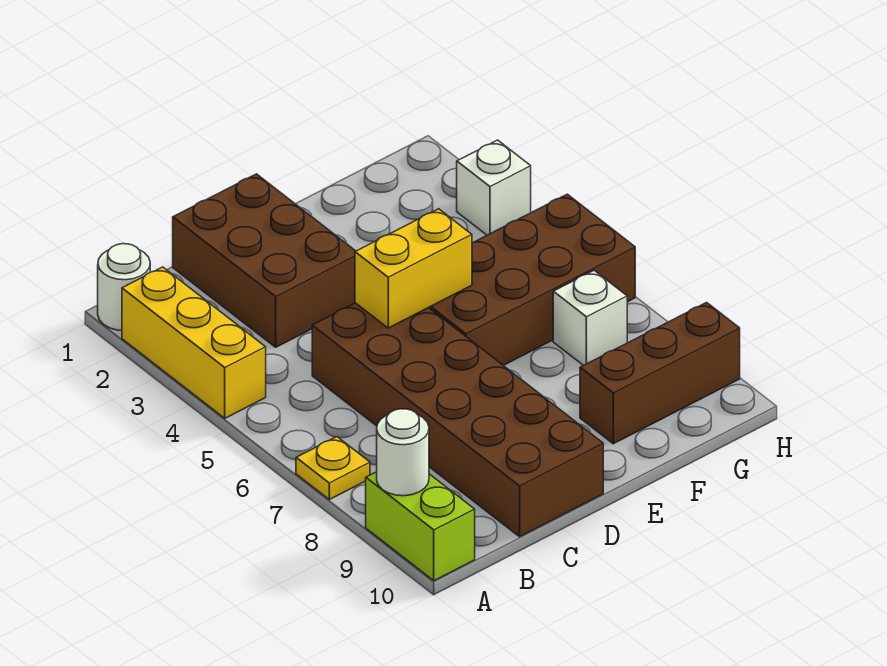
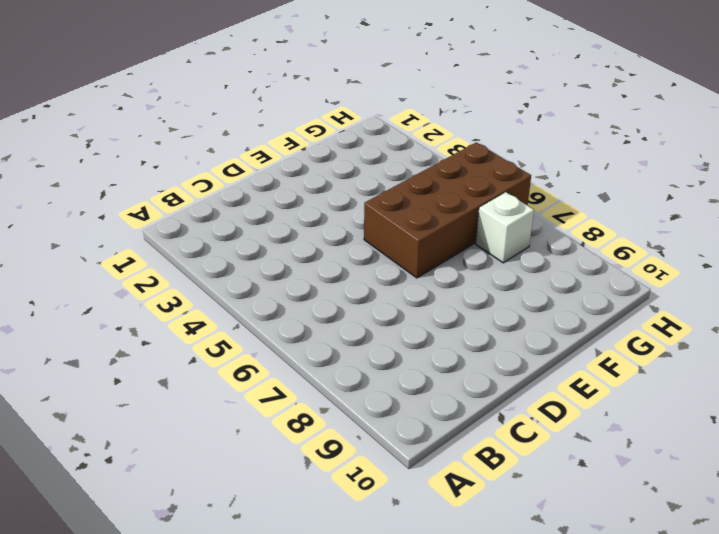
none -> white 1x1 round brick [98,244,150,330]
none -> yellow 1x3 brick [122,267,266,418]
none -> yellow 1x1 plate [296,437,370,500]

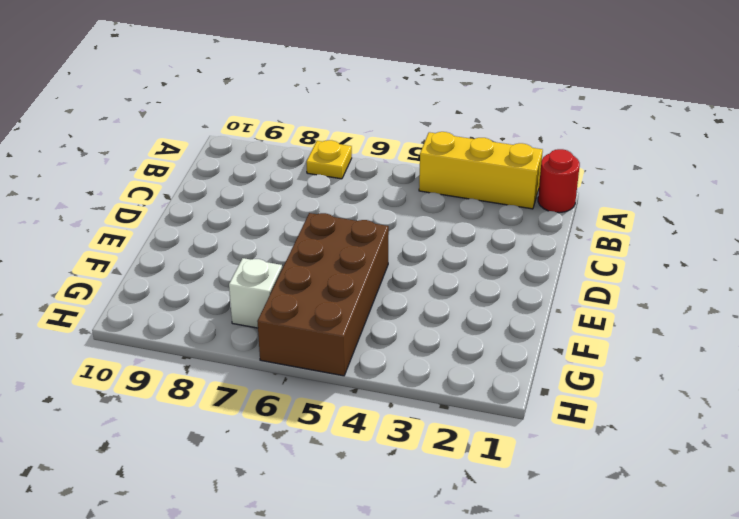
red 1x1 round brick [538,149,580,213] -> white 1x1 round brick [98,244,150,330]
none -> lime 1x2 brick [366,472,475,581]
none -> brown 2x3 brick [173,174,355,347]
none -> brown 2x6 brick [312,303,603,537]

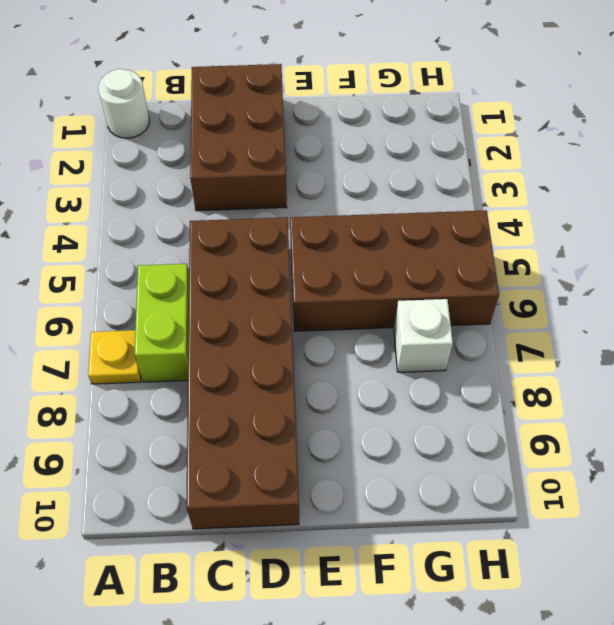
lime 1x2 brick [135,264,189,382] -> lime 1x2 brick moved to [366,472,475,581]
none -> yellow 1x3 brick [122,267,266,418]
none -> brown 1x3 brick [580,303,740,444]
none -> white 1x1 brick [457,140,531,235]

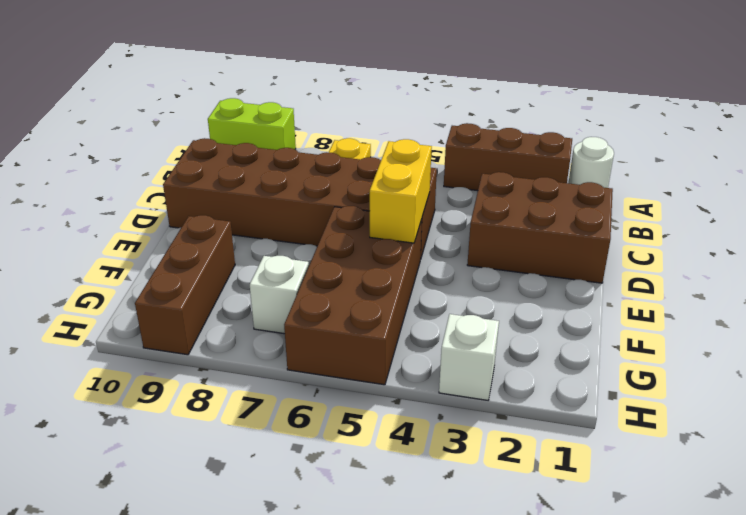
brown 1x3 brick [444,123,572,191] -> yellow 1x3 brick [122,267,266,418]
none -> white 1x1 round brick [377,409,429,496]

